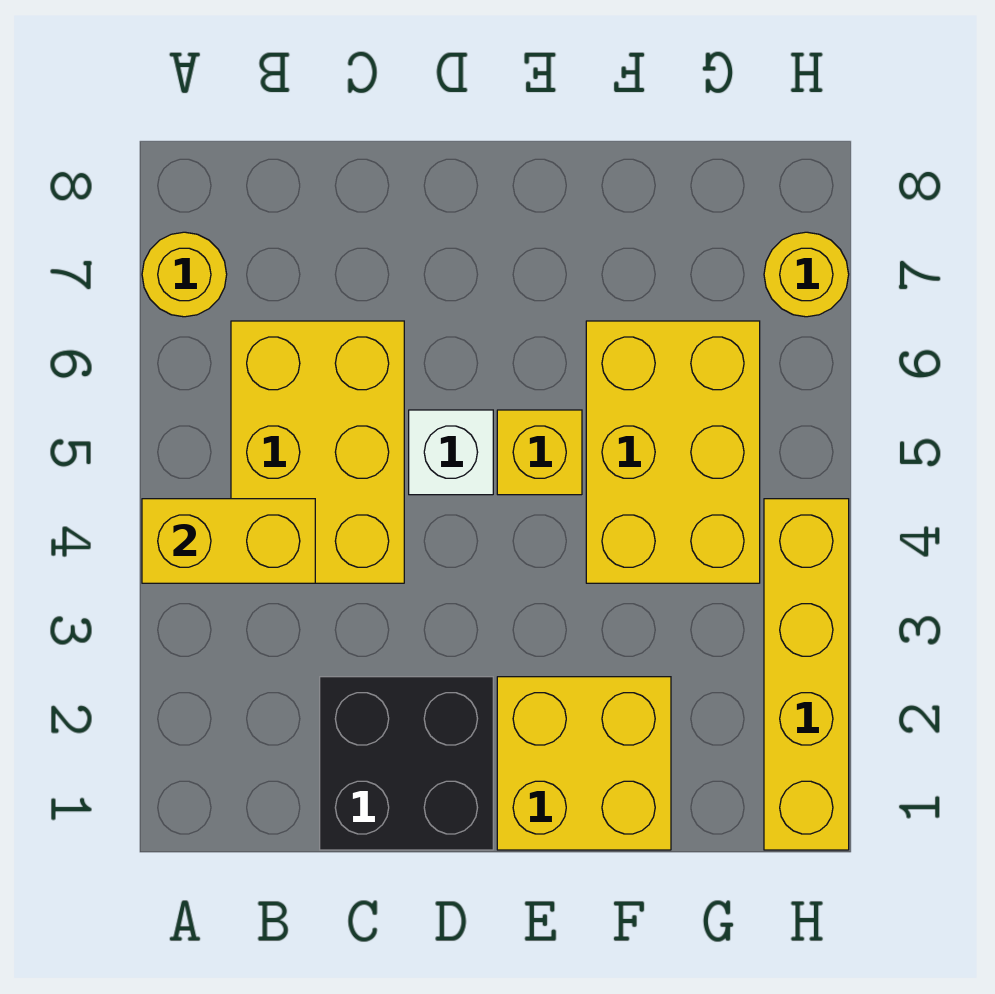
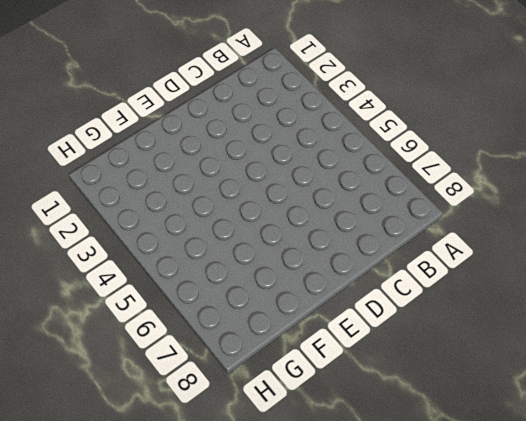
none -> yellow 1x1 round brick [142,232,227,317]
none -> yellow 2x3 brick [231,321,404,583]

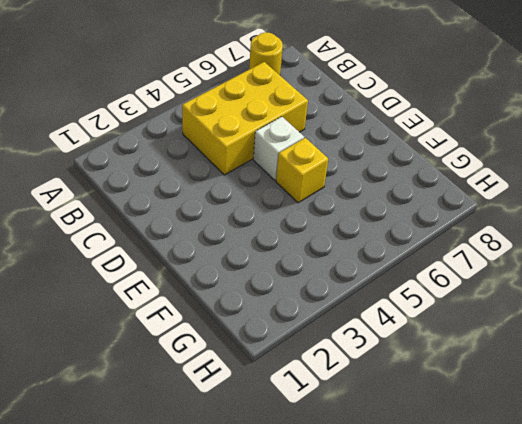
none -> black 2x2 brick [320,677,493,850]
none -> yellow 2x2 brick [497,677,671,850]

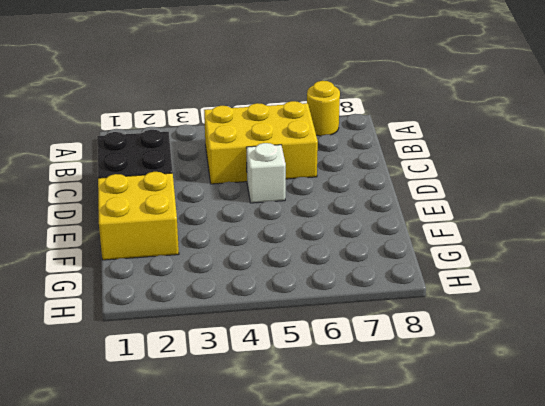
none -> yellow 1x1 brick [497,410,582,495]
none -> yellow 2x3 brick [586,321,760,583]

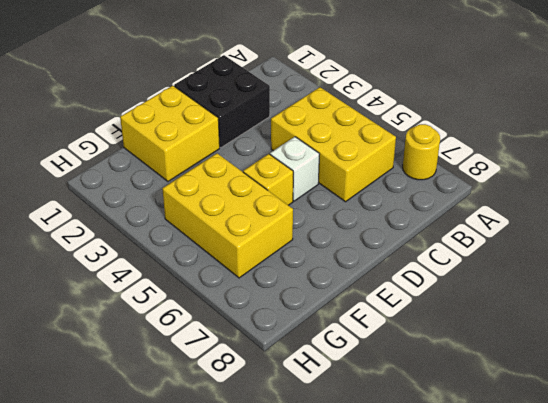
none -> yellow 1x4 brick [764,499,849,850]
none -> yellow 1x1 round brick [764,232,849,317]

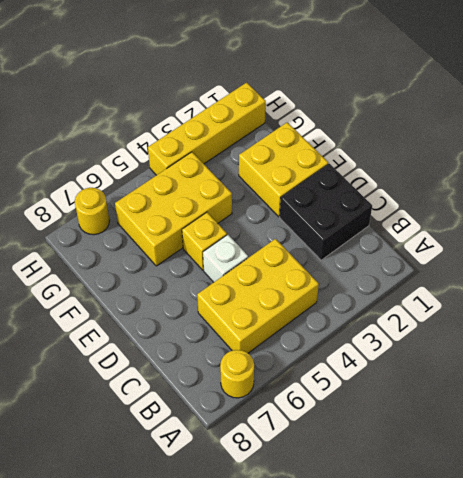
none -> yellow 1x2 brick [142,499,315,583]

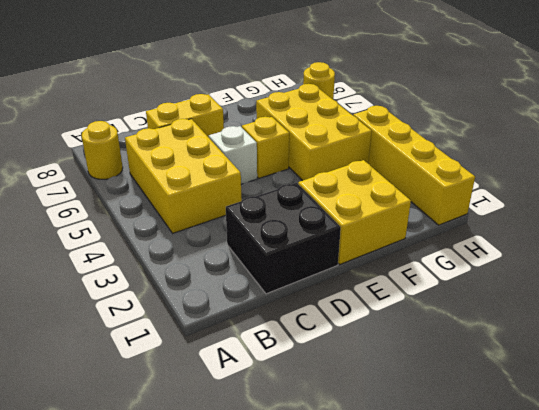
yellow 1x2 brick [146,94,224,137] -> yellow 1x2 brick moved to [142,499,315,583]

